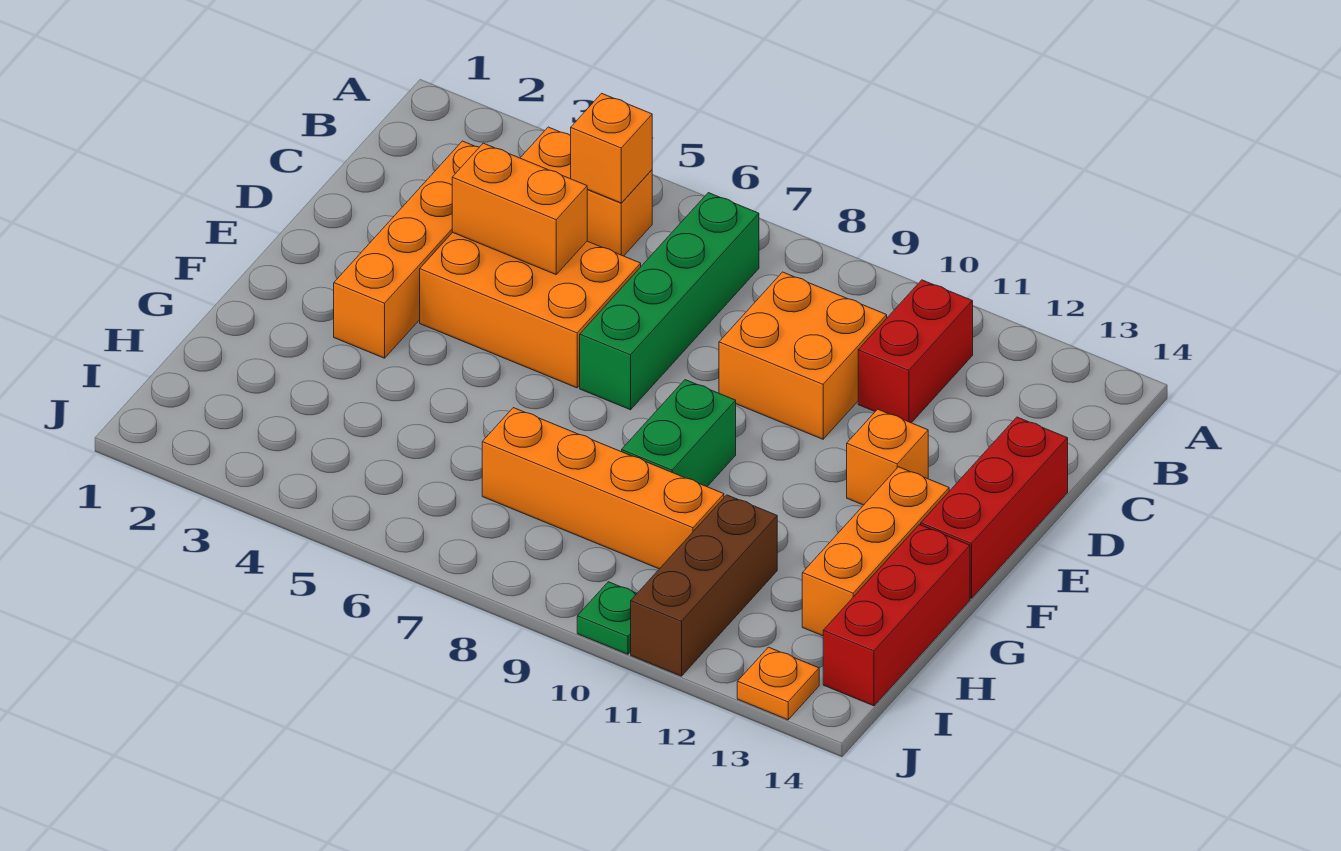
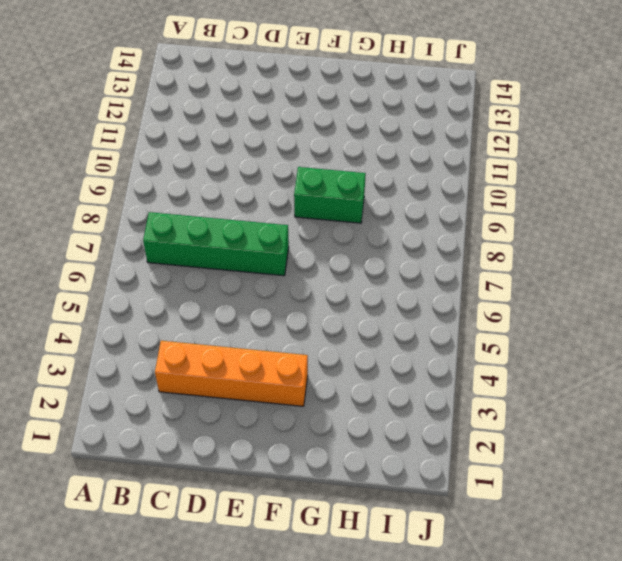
none -> orange 1x2 brick [521,127,652,256]
none -> red 1x2 brick [858,280,973,423]
none -> orange 2x2 brick [719,272,887,439]

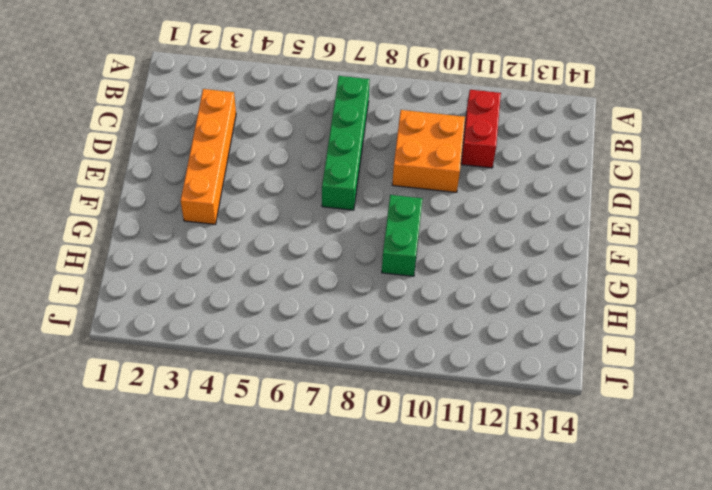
none -> orange 1x2 brick [521,127,652,256]
none -> orange 2x3 brick [420,232,641,388]
none -> red 1x3 brick [921,417,1068,598]

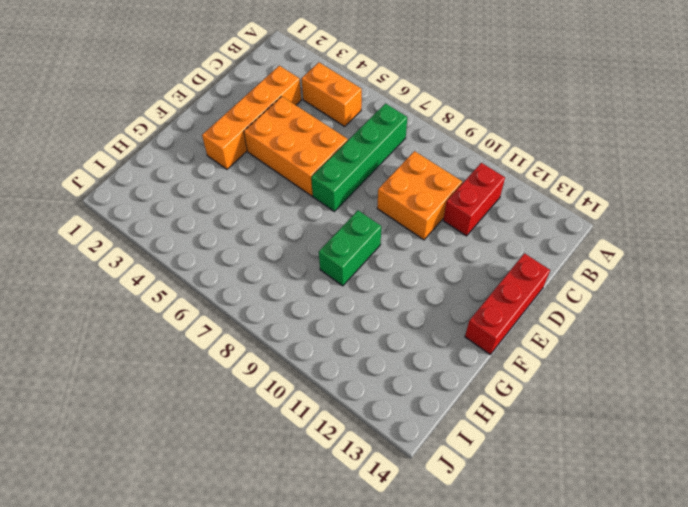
none -> orange 1x1 brick [847,409,928,505]
none -> orange 1x3 brick [802,467,949,636]
none -> red 1x3 brick [823,525,970,706]

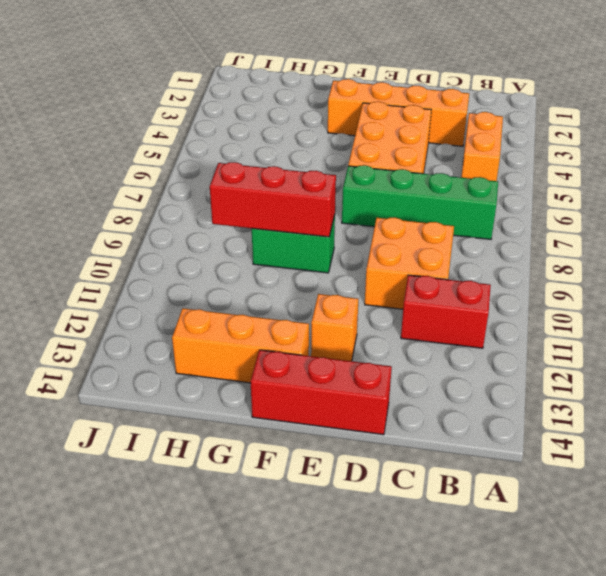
red 1x3 brick [210,162,336,237] -> red 1x3 brick moved to [823,525,970,706]
none -> orange 1x4 brick [482,408,724,569]
none -> brown 1x3 brick [631,495,777,676]
none -> green 1x1 plate [577,582,637,654]

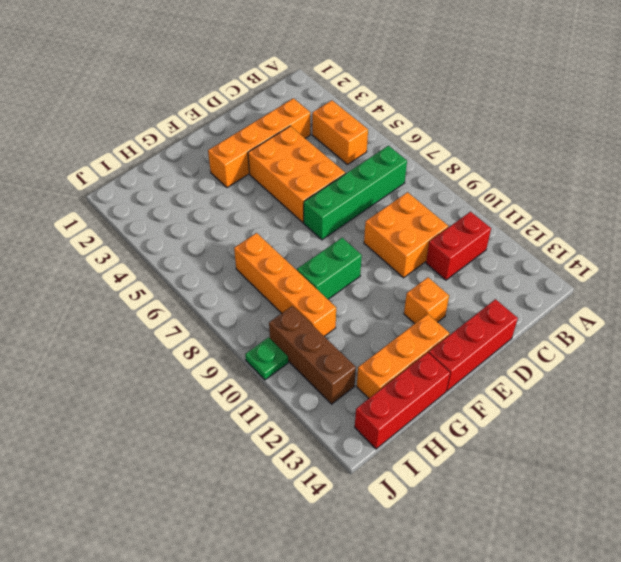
brown 1x3 brick [269,306,356,404] -> brown 1x3 brick turned to [631,495,777,676]
none -> orange 1x1 plate [737,647,819,720]
none -> orange 1x1 brick [571,93,652,203]
none -> orange 1x2 brick [452,143,587,274]

